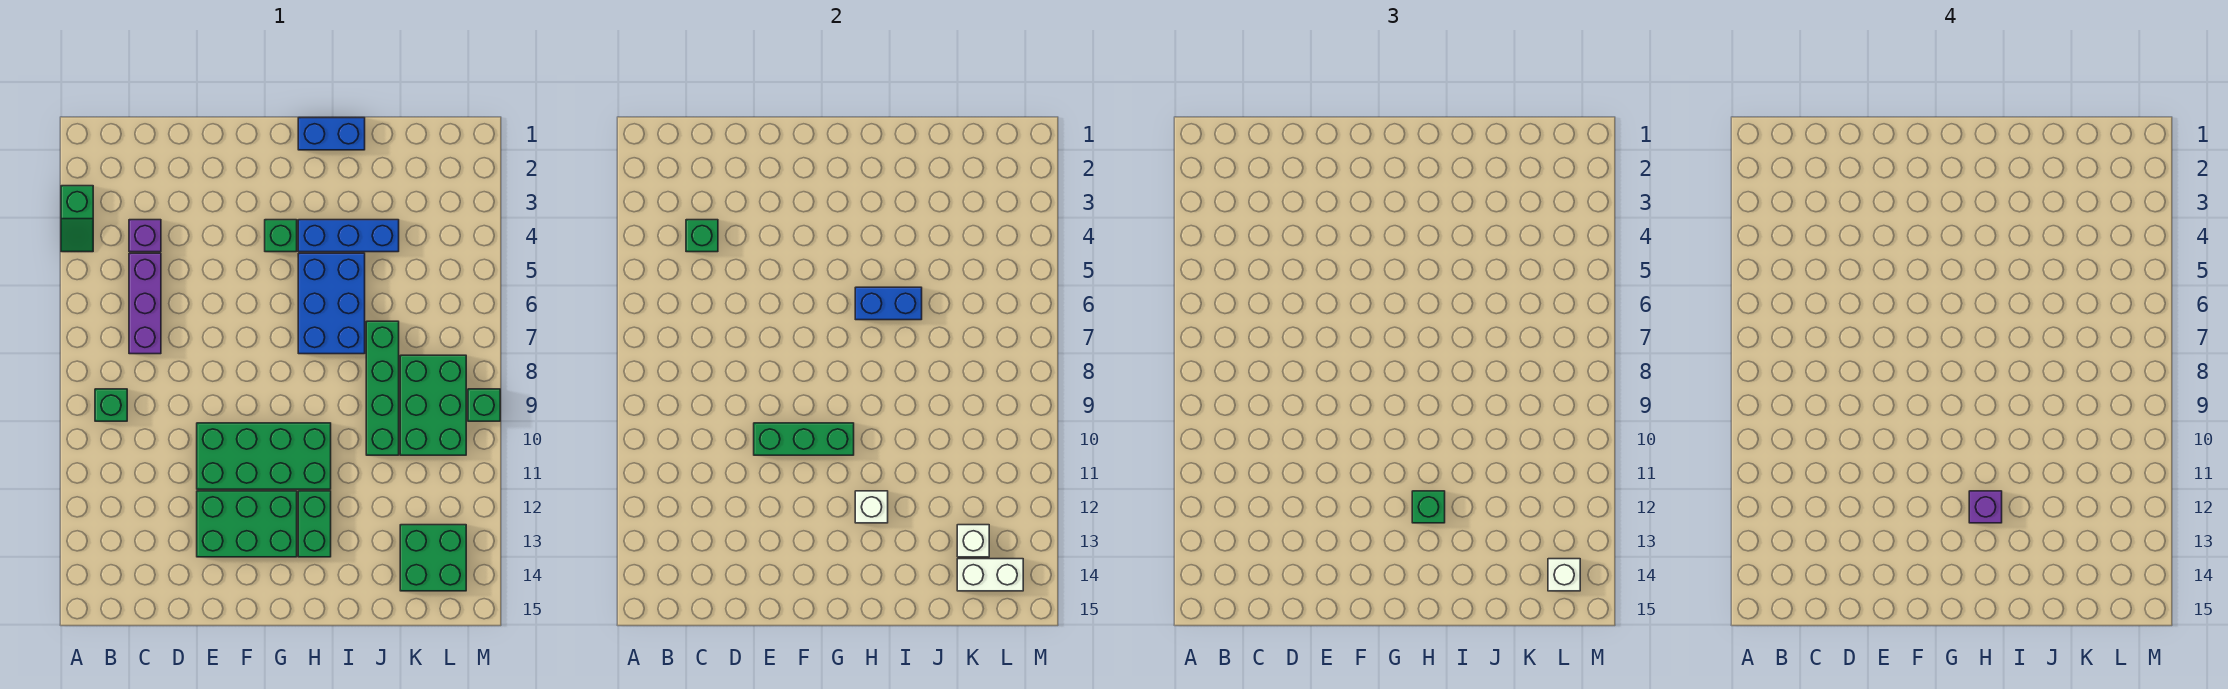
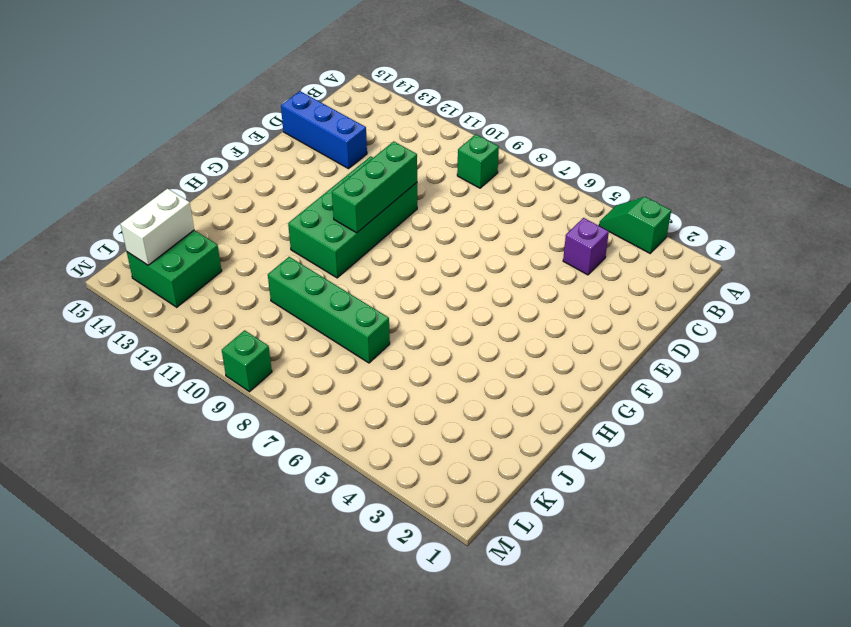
blue 1x3 brick [281,91,367,169] -> blue 1x3 brick turned to [298,220,399,252]
none -> purple 1x3 brick [129,253,161,354]
none -> green 2x3 brick [197,491,297,557]
none -> green 1x1 brick [265,220,297,252]

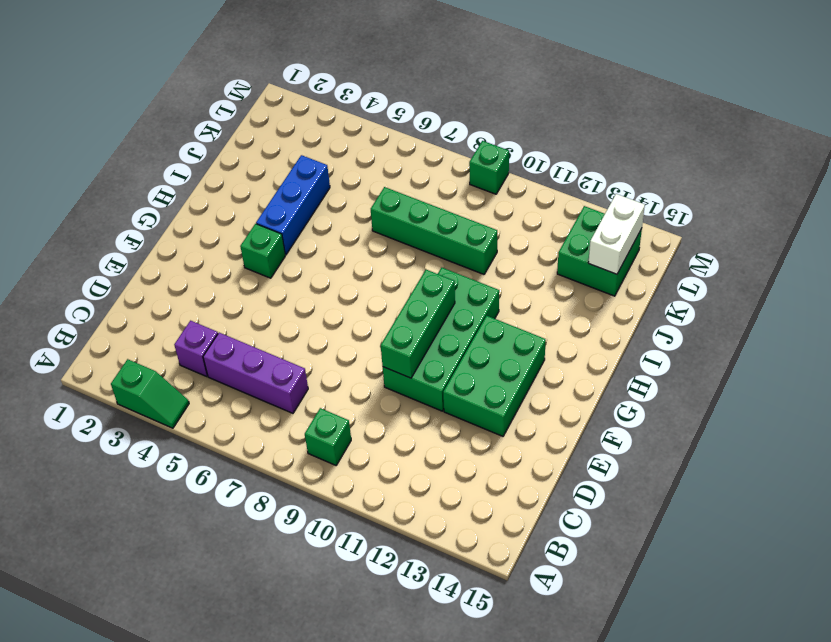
none -> blue 1x2 brick [298,118,365,150]
none -> blue 2x3 brick [298,253,365,354]
none -> green 1x2 brick [298,491,331,557]

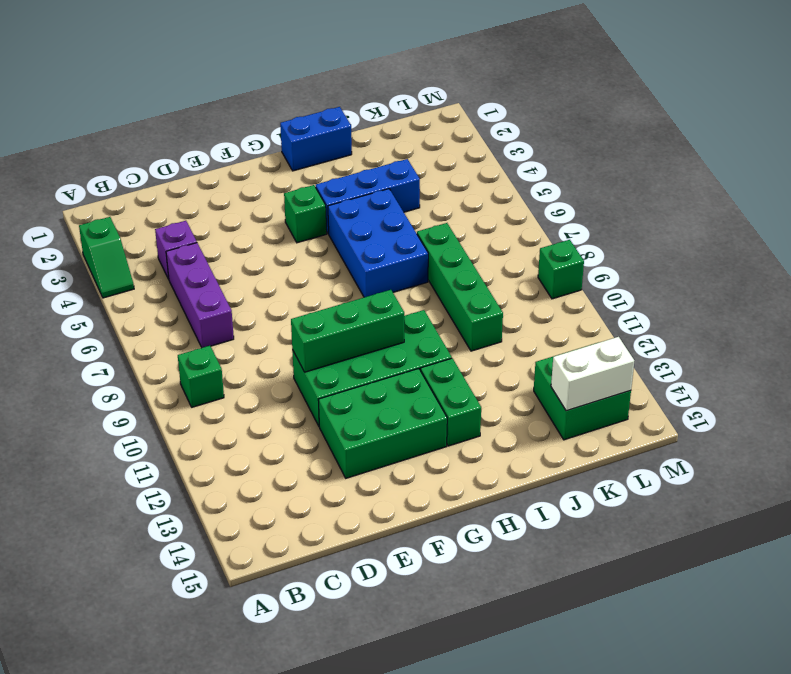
none -> green 2x3 brick [400,355,466,455]
none -> green 1x1 brick [686,220,718,252]
none -> blue 1x2 brick [855,287,922,320]

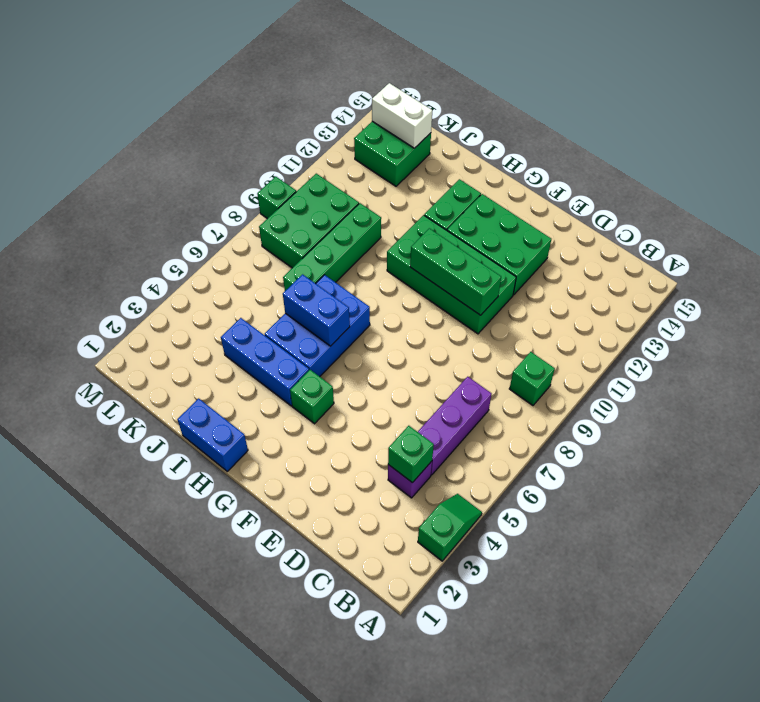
none -> white 1x1 brick [855,491,888,523]
none -> white 1x1 brick [957,525,989,557]
none -> green 1x1 brick [1412,491,1445,523]

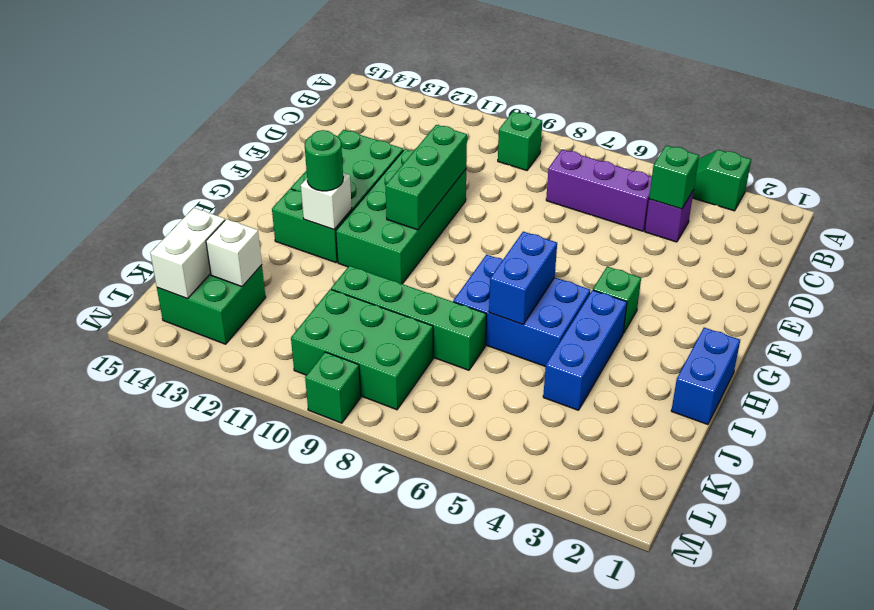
green 1x1 round brick [305,130,343,191] -> green 1x1 brick [1412,491,1445,523]
none -> white 1x1 brick [1548,559,1580,591]
none -> purple 1x1 brick [1969,491,2002,523]

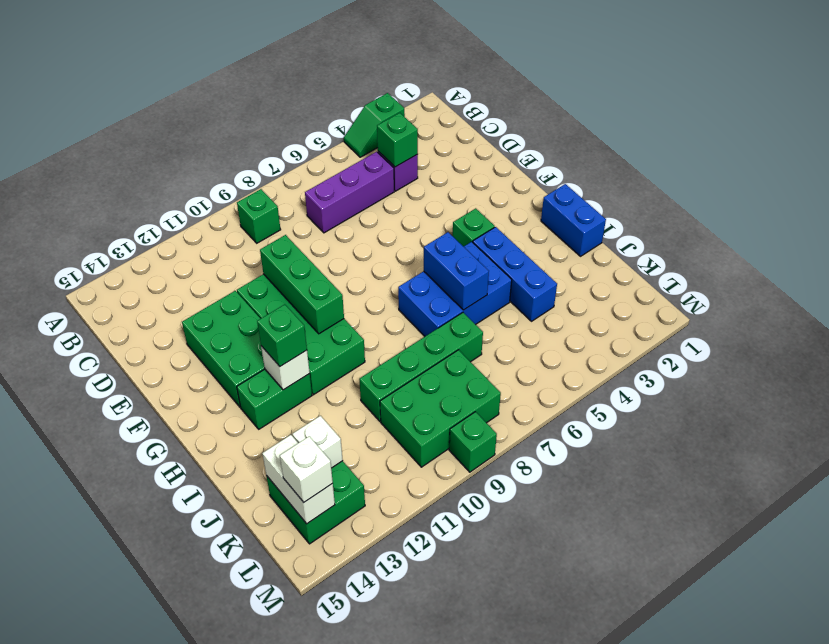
none -> purple 1x1 brick [1969,491,2002,523]

